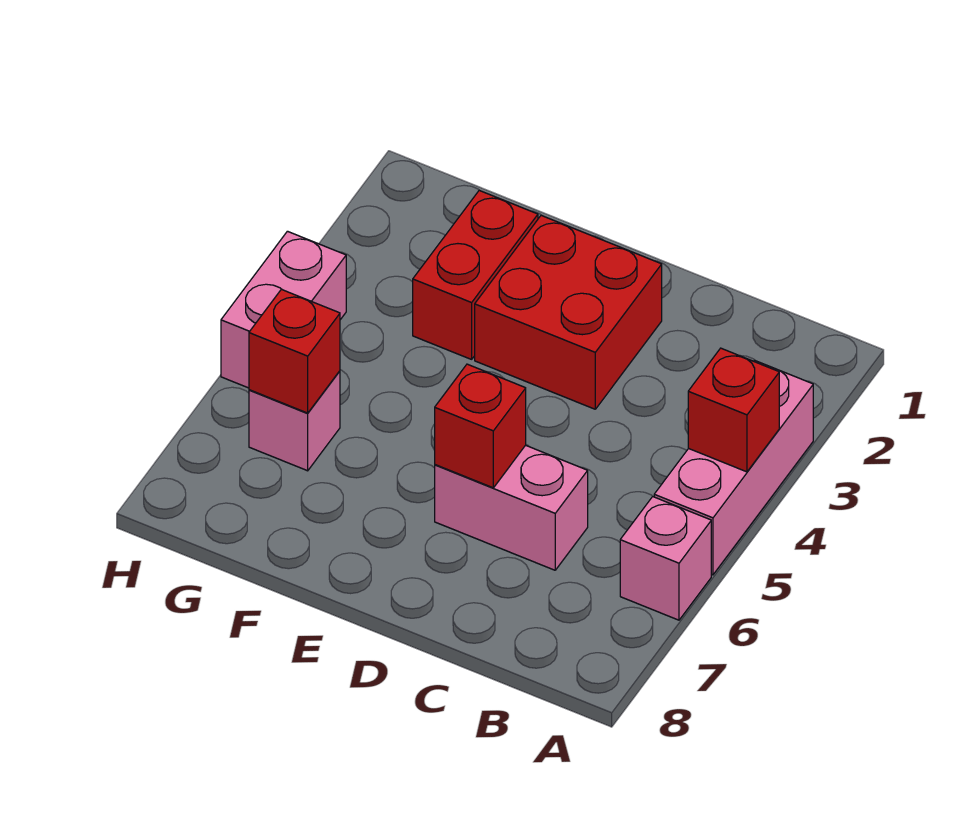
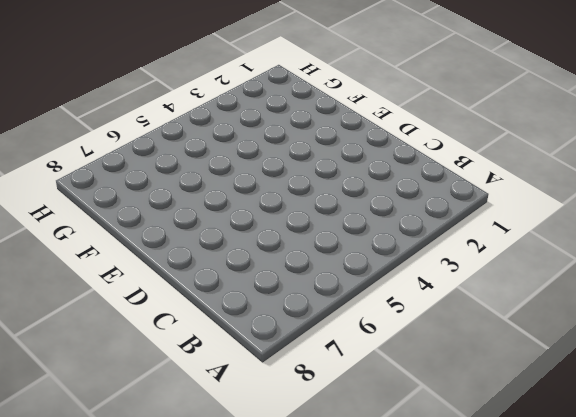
none -> pink 1x3 brick [654,360,813,575]
none -> pink 1x1 brick [620,497,711,620]

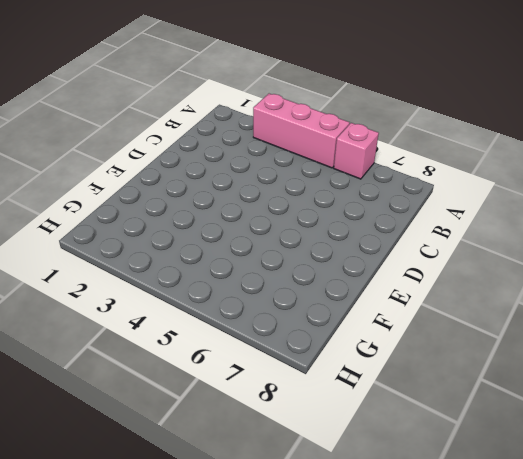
none -> pink 1x2 brick [435,445,588,570]
none -> red 2x2 brick [475,215,662,409]

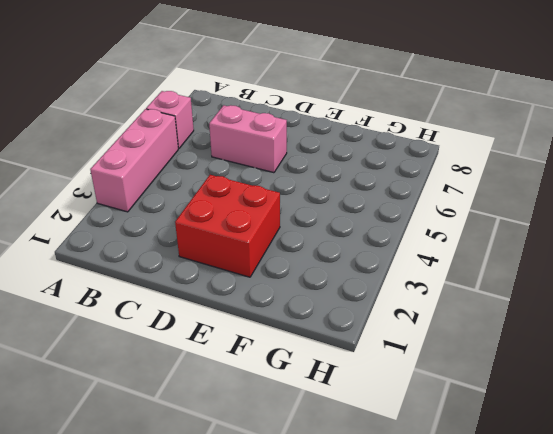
none -> red 1x2 brick [413,190,538,359]
none -> pink 1x1 brick [249,371,340,471]

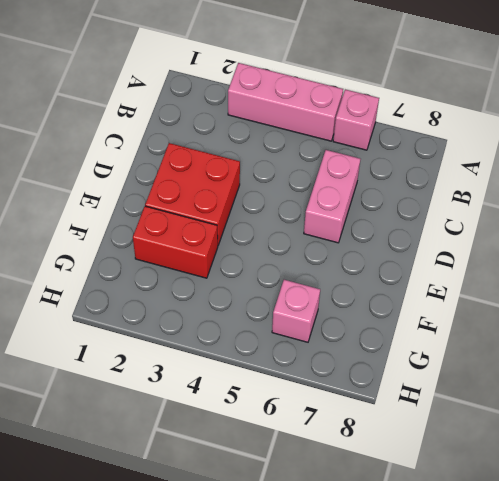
none -> pink 1x2 brick [221,231,346,388]
none -> red 1x1 brick [688,348,779,472]

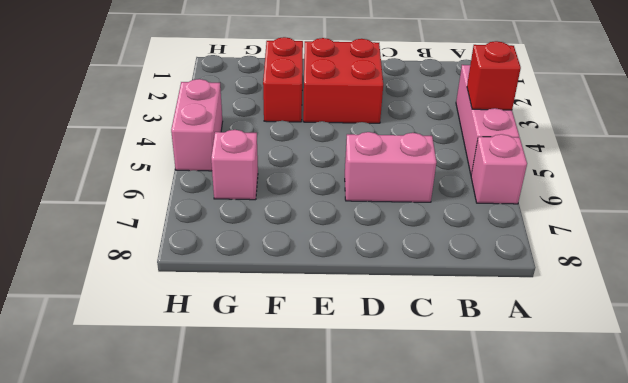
none -> red 1x1 brick [435,364,526,488]
none -> red 1x1 brick [249,289,340,413]

